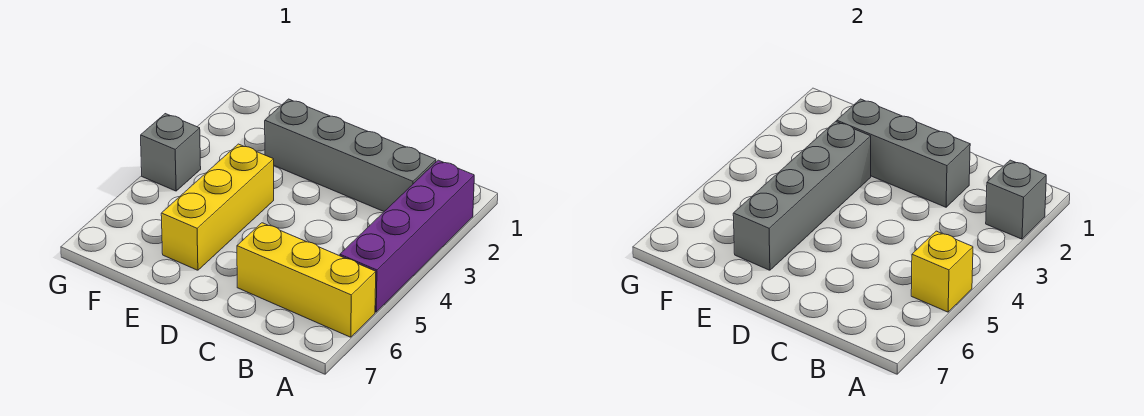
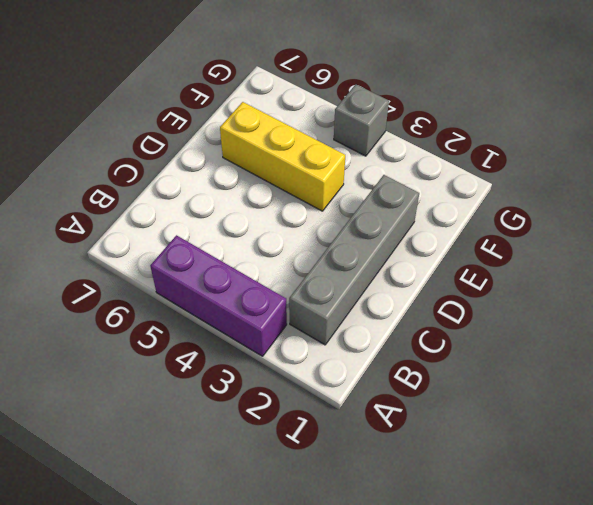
purple 1x3 brick [150,235,287,356] -> purple 1x4 brick [340,160,474,312]
none -> yellow 1x3 brick [237,223,376,337]
none -> grey 1x1 brick [986,160,1046,239]

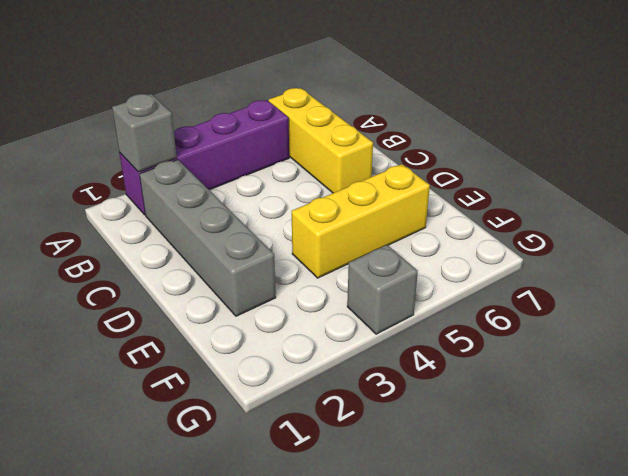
none -> yellow 1x1 brick [911,231,973,312]
none -> grey 1x3 brick [837,99,970,207]

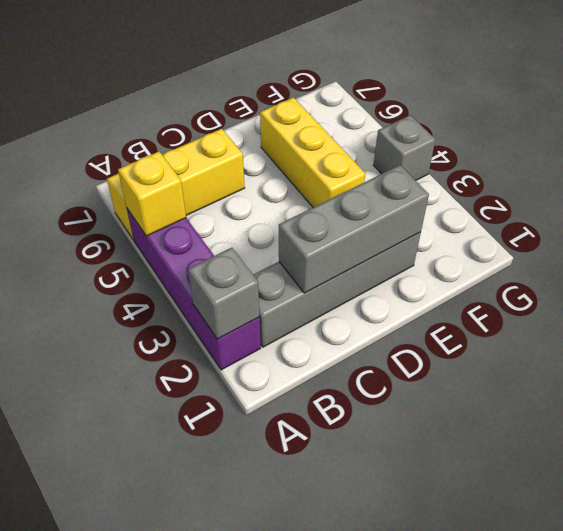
none -> grey 1x4 brick [733,121,871,270]

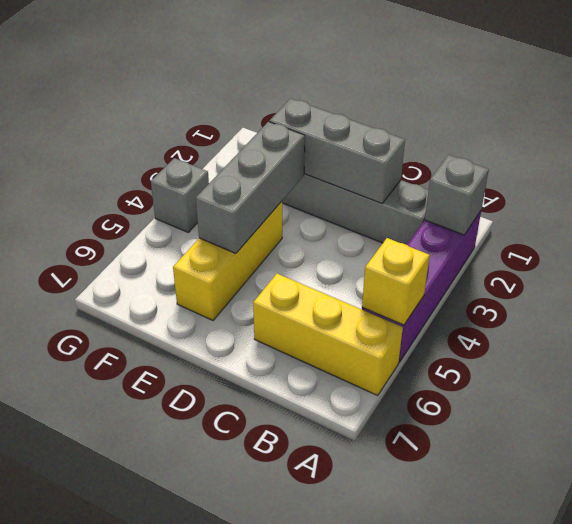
grey 1x3 brick [196,122,305,253] -> grey 1x4 brick [733,121,871,270]

